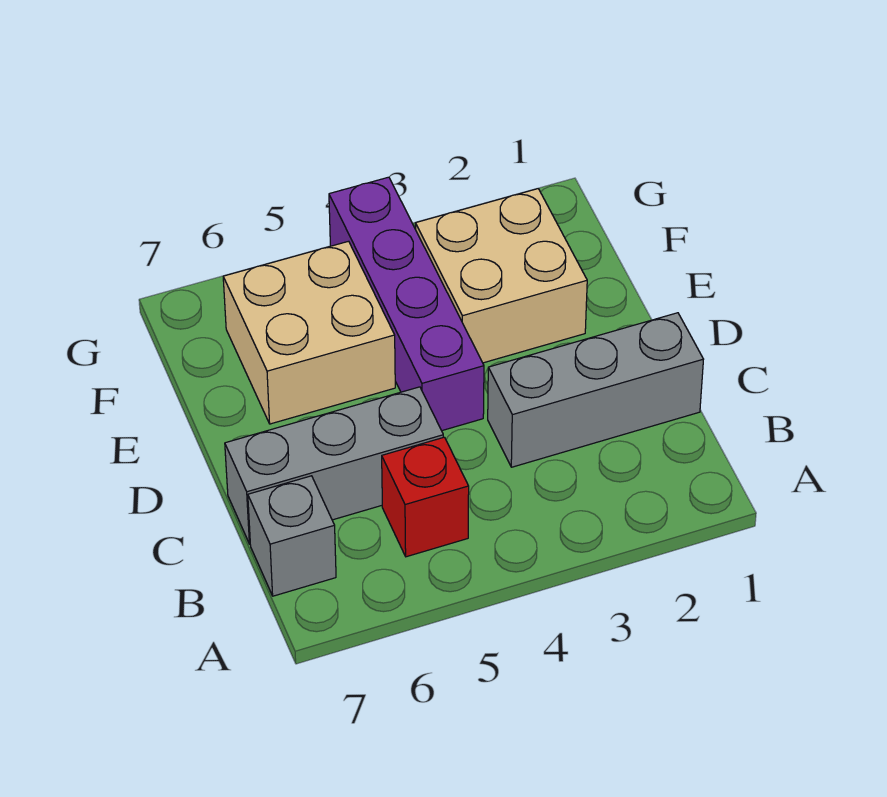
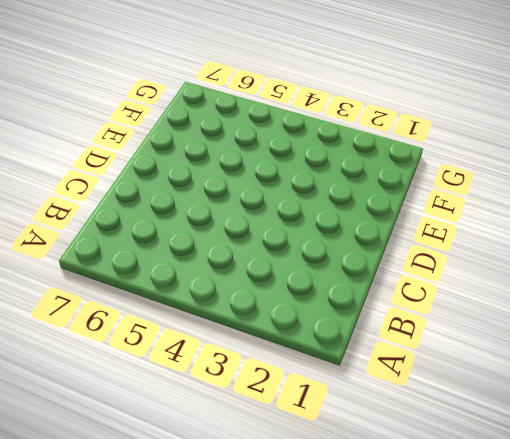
none -> red 1x1 brick [382,437,469,557]
none -> grey 1x1 brick [248,476,336,596]

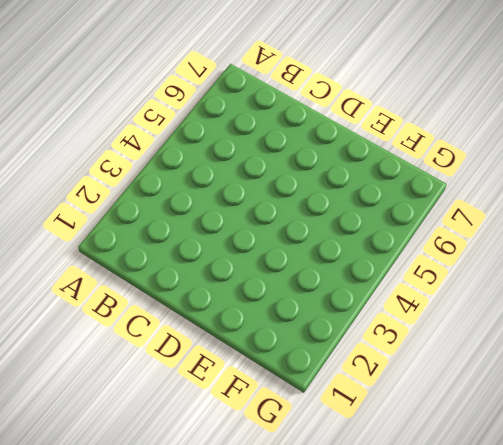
none -> red 1x1 brick [382,437,469,557]
none -> grey 1x1 brick [248,476,336,596]

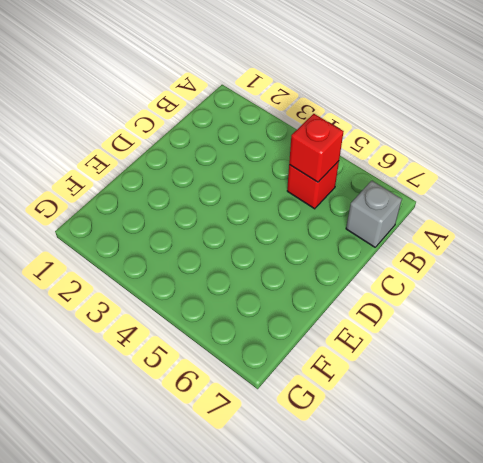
red 1x1 brick [289,114,344,182] -> none
none -> grey 1x3 brick [488,313,703,467]
none -> grey 1x3 brick [225,387,443,544]

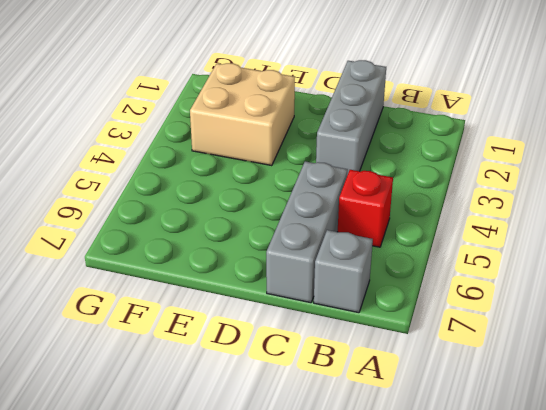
none -> purple 1x4 brick [329,177,484,431]
none -> tan 2x2 brick [223,241,395,424]

